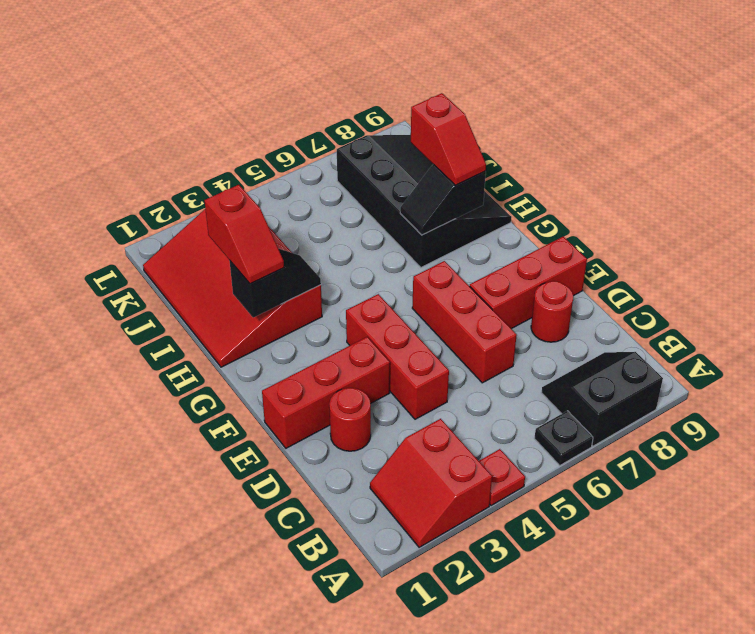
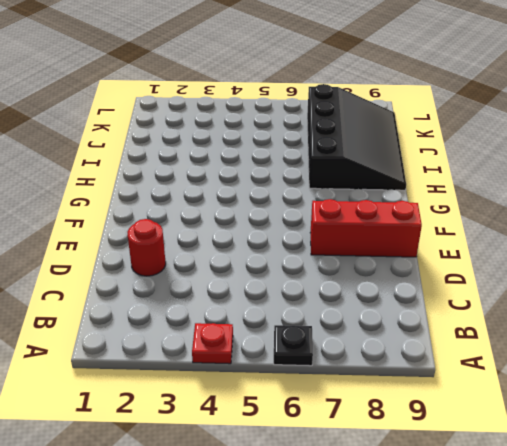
none -> red 2x2 slope [370,419,492,547]
none -> black 2x2 slope [541,352,663,446]
none -> red 1x3 brick [346,294,449,419]

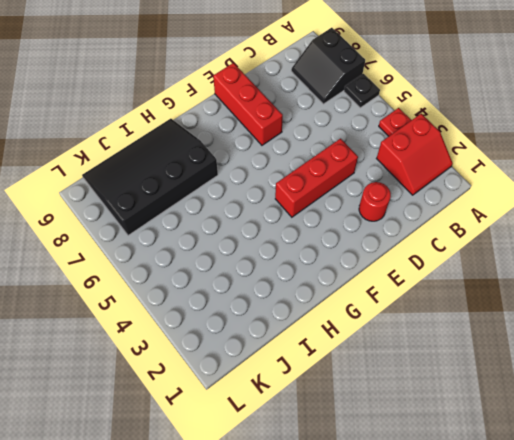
none -> red 1x3 brick [412,261,517,383]
none -> red 1x1 round brick [531,281,573,342]
none -> red 1x3 brick [262,337,390,448]

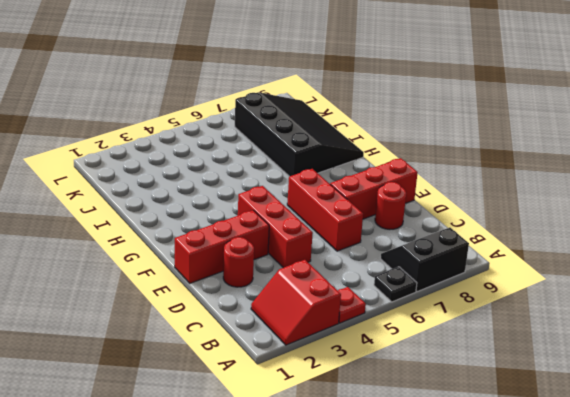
none -> red 3x4 slope [143,209,322,367]
none -> black 1x2 slope [230,249,321,318]
none -> black 1x2 slope [400,164,486,235]

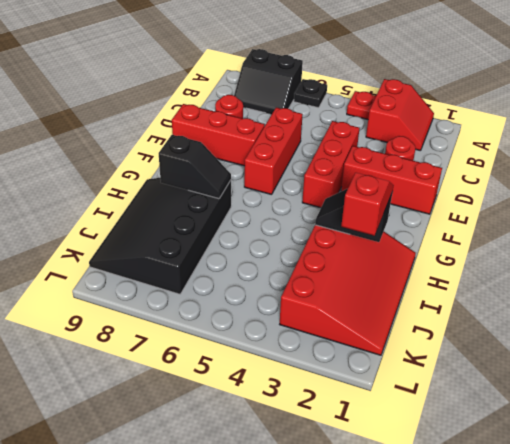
none -> red 1x2 slope [411,93,486,185]

